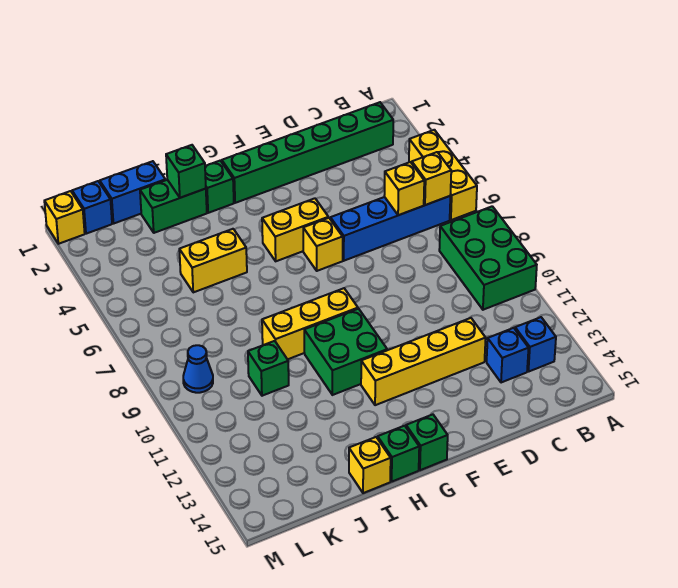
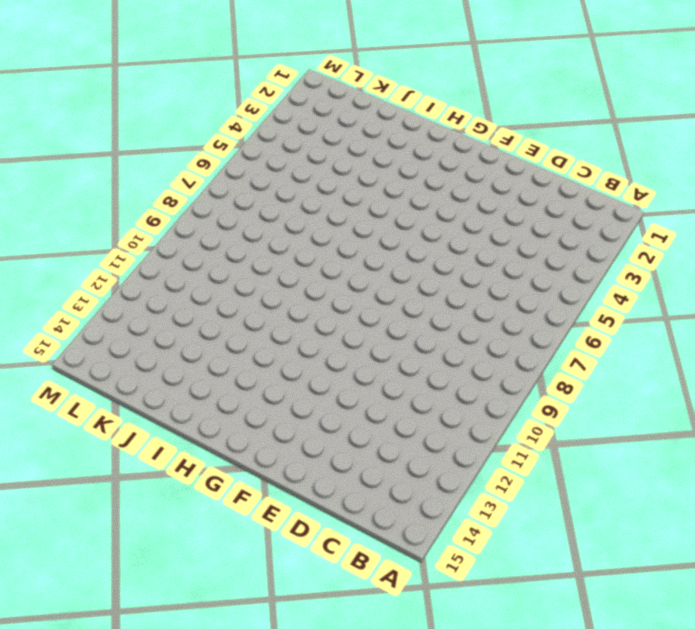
none -> yellow 1x3 brick [409,130,477,220]
none -> green 2x3 brick [439,206,537,310]
none -> green 1x6 brick [222,102,393,203]

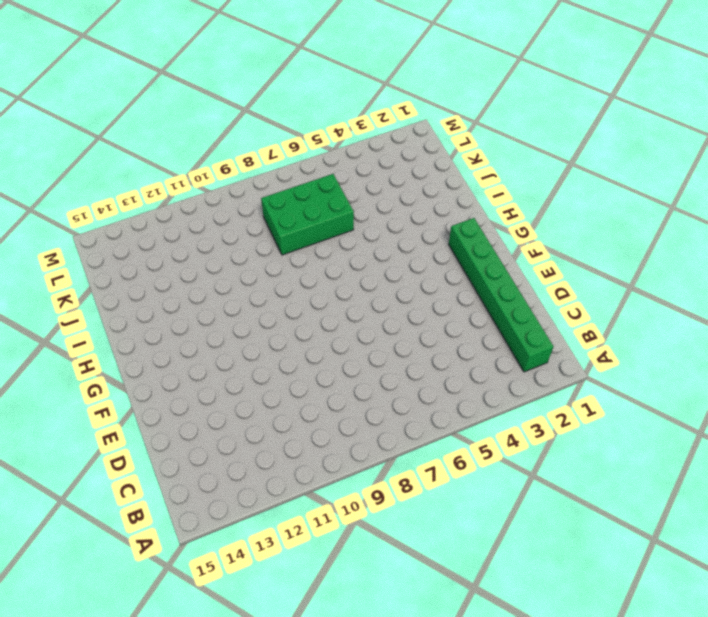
green 2x3 brick [261,174,354,255] -> green 2x3 brick moved to [439,206,537,310]
none -> yellow 1x3 brick [409,130,477,220]
none -> blue 1x4 brick [330,196,450,261]
none -> blue 1x1 brick [515,317,556,372]

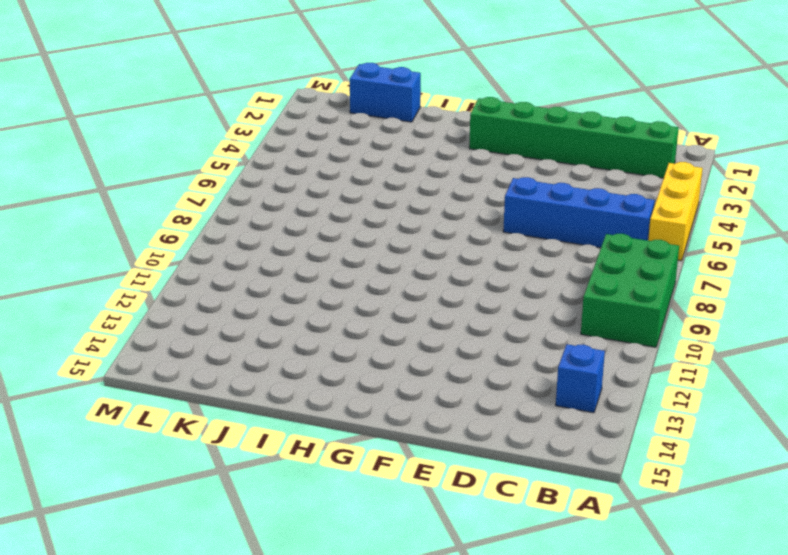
none -> blue 1x1 brick [487,328,529,383]
none -> yellow 1x4 brick [361,318,486,405]
none -> yellow 1x2 brick [262,198,328,261]

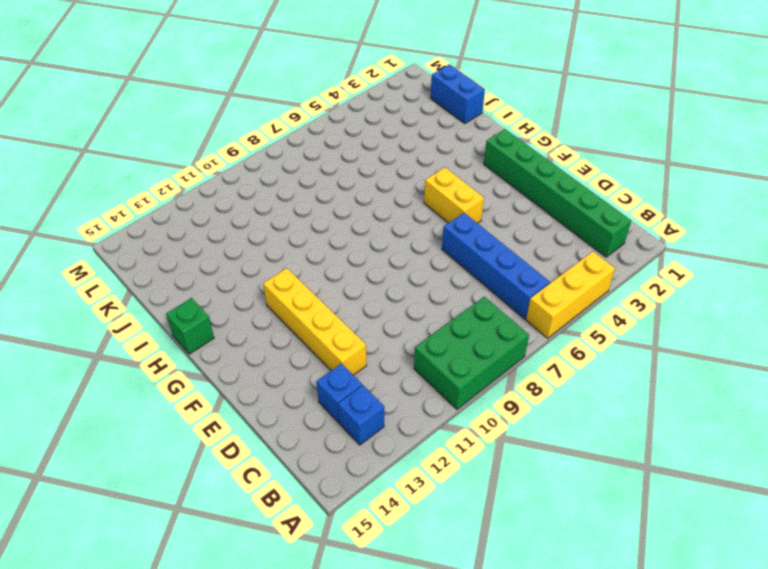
none -> yellow 1x1 brick [303,218,343,271]
none -> yellow 1x3 brick [262,288,358,359]
none -> green 2x2 brick [304,309,387,395]

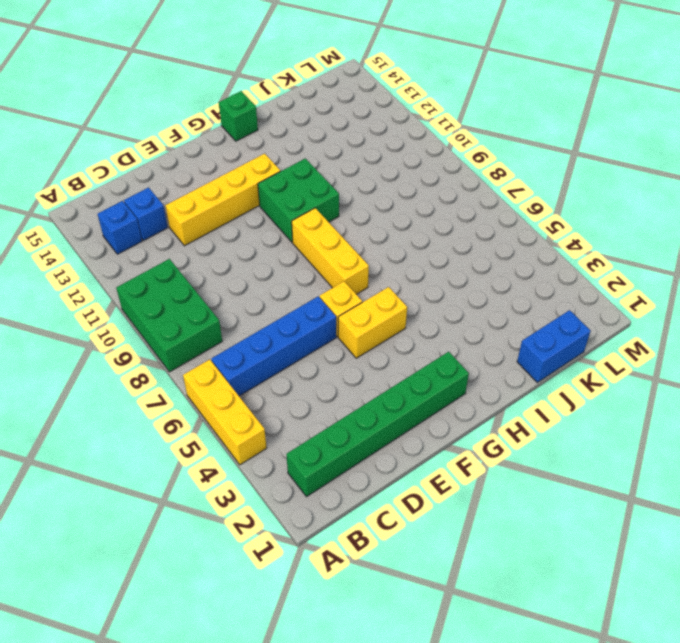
yellow 1x3 brick [292,208,369,294] -> yellow 1x3 brick turned to [262,288,358,359]
none -> green 1x1 brick [406,414,448,470]
none -> green 1x1 brick [205,161,234,213]
none -> green 1x2 brick [140,180,207,233]

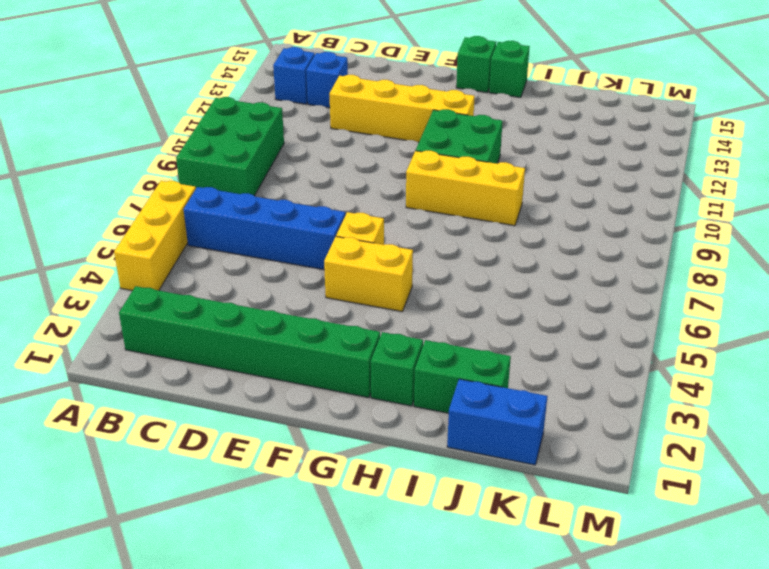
none -> yellow 1x2 brick [179,229,247,292]
none -> yellow 1x1 brick [349,437,391,493]
none -> green 1x1 brick [248,341,289,396]

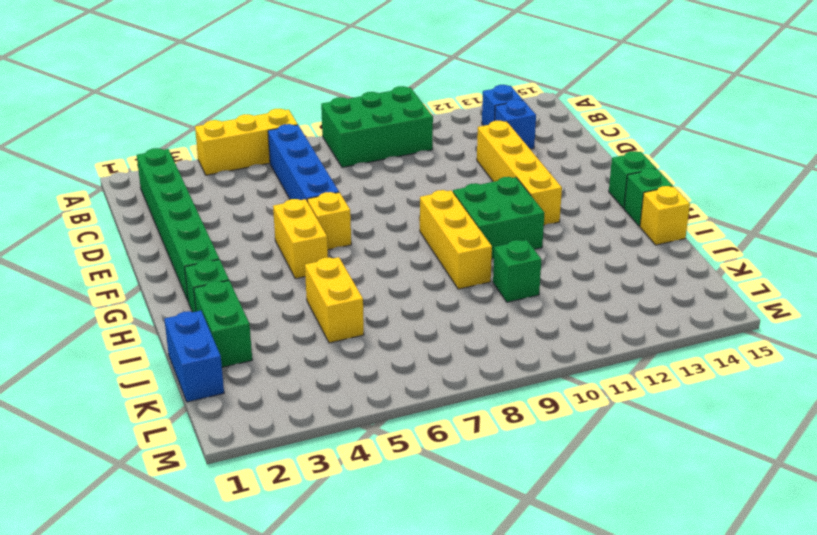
none -> blue 1x1 brick [72,181,112,234]
none -> blue 1x1 cone [183,345,213,393]
none -> yellow 1x1 brick [44,191,85,244]

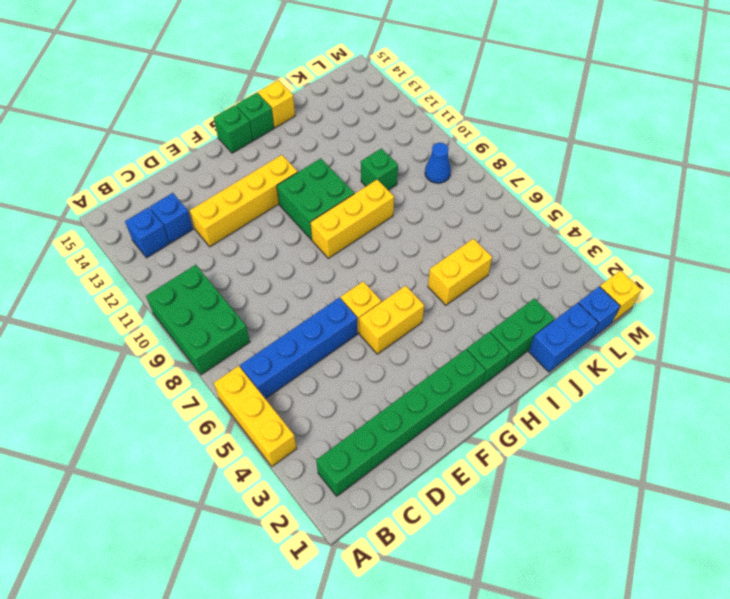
none -> yellow 1x1 brick [412,152,451,205]
none -> yellow 1x1 brick [384,162,424,215]
none -> green 1x1 brick [166,145,206,198]

